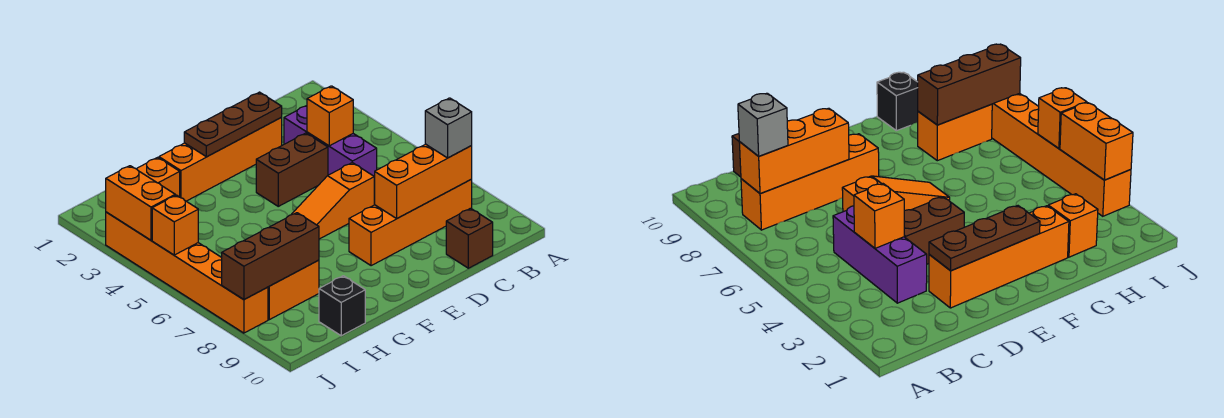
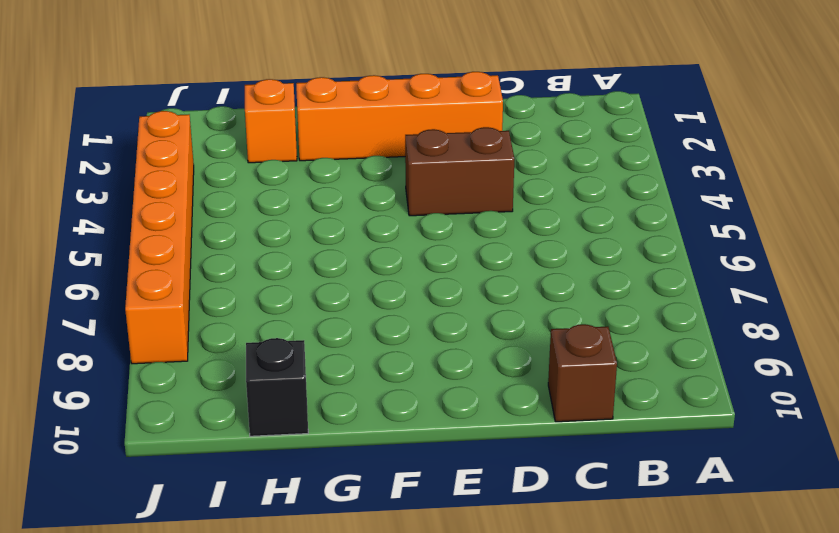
none -> orange 1x4 brick [349,179,472,266]
none -> purple 1x3 brick [284,106,377,182]
none -> orange 1x3 slope [291,163,374,239]

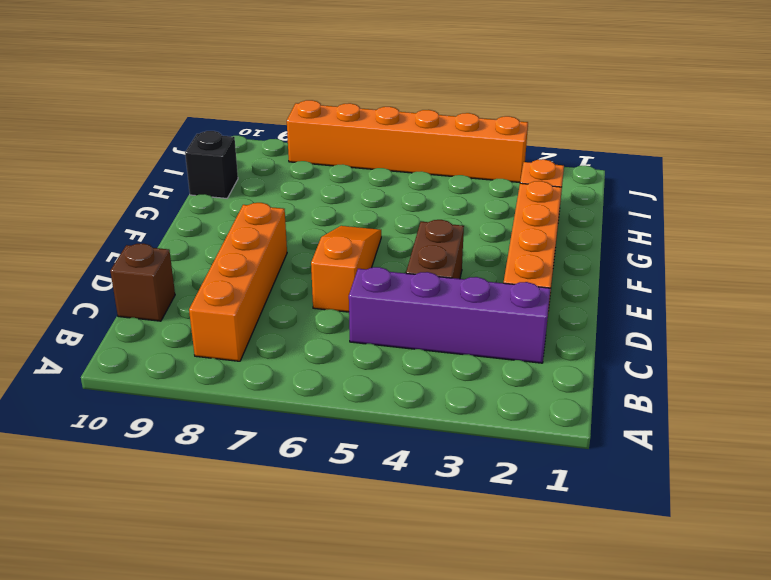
purple 1x4 brick [349,267,550,363] -> purple 1x3 brick [284,106,377,182]
none -> orange 1x2 brick [268,260,319,320]
none -> orange 1x3 brick [374,144,472,218]
none -> orange 1x1 brick [307,86,353,146]

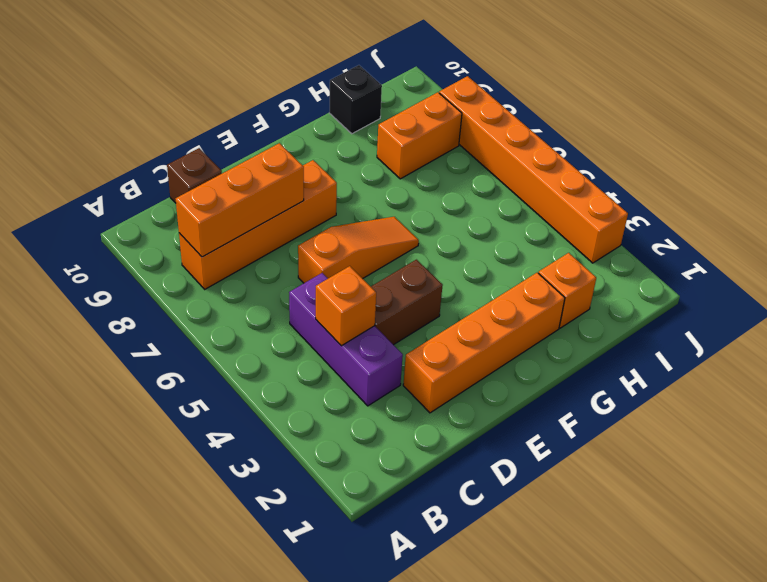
none -> brown 1x3 plate [184,92,282,157]
none -> brown 1x3 brick [222,213,319,300]
none -> orange 1x2 brick [106,166,175,240]

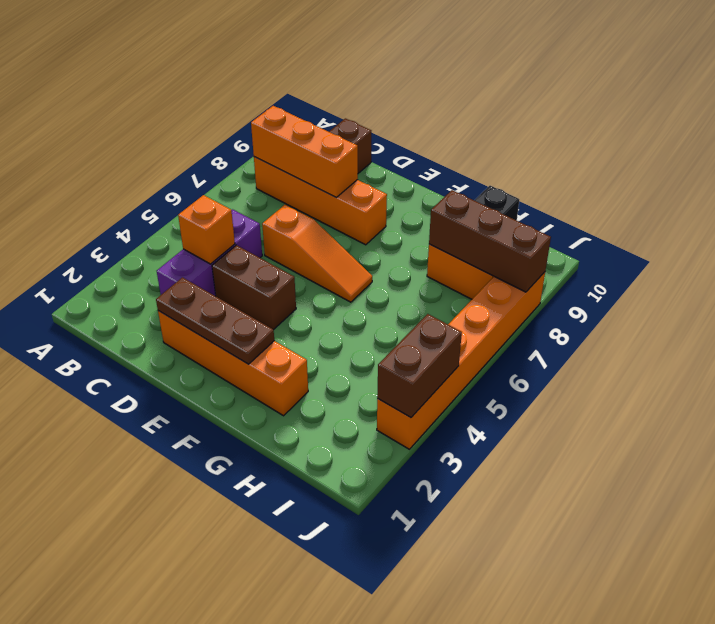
brown 1x2 brick [377,314,462,417] -> orange 1x2 brick [106,166,175,240]
none -> orange 1x1 brick [137,157,180,197]
none -> orange 1x1 brick [152,195,198,255]
none -> grey 1x1 brick [425,98,472,158]

